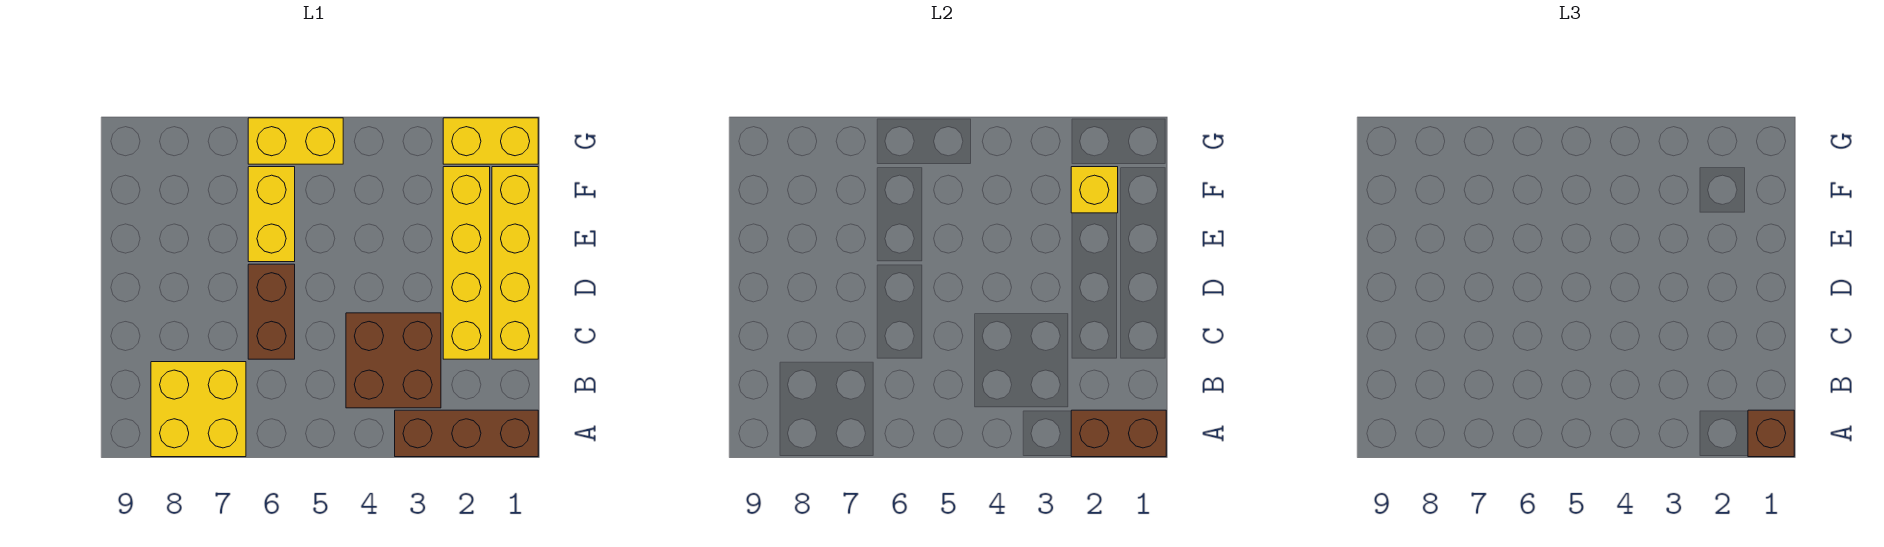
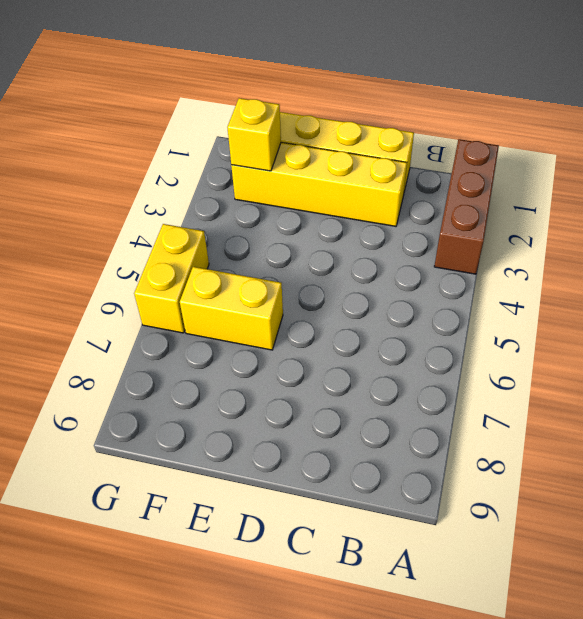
none -> yellow 2x2 brick [151,362,246,457]
none -> brown 2x2 brick [346,313,441,408]
none -> brown 1x2 brick [248,264,295,359]

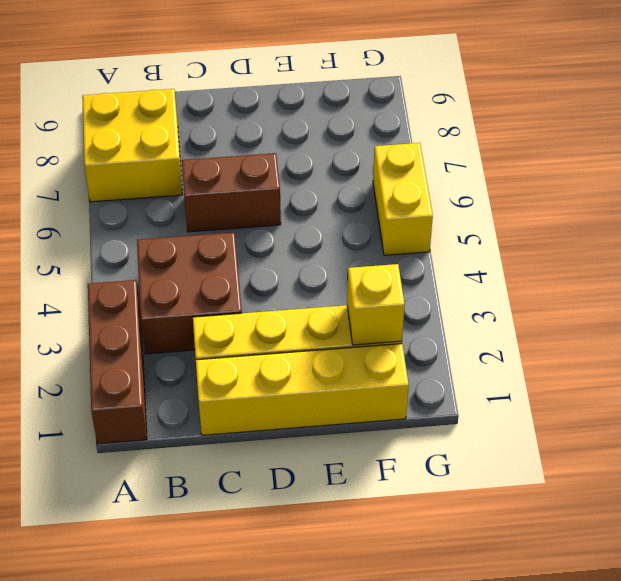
none -> yellow 1x2 brick [248,167,295,262]
none -> yellow 1x2 brick [443,118,538,164]
none -> brown 1x2 brick [1071,410,1166,457]

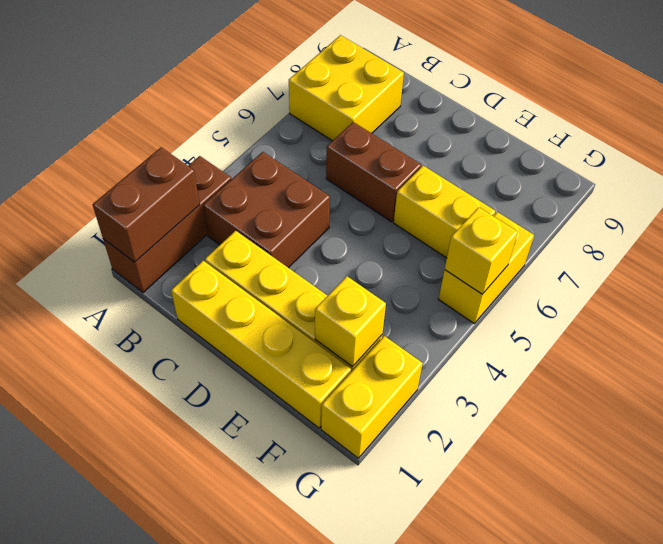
yellow 1x1 brick [445,207,518,294] -> none
none -> brown 1x1 brick [1748,410,1794,457]

